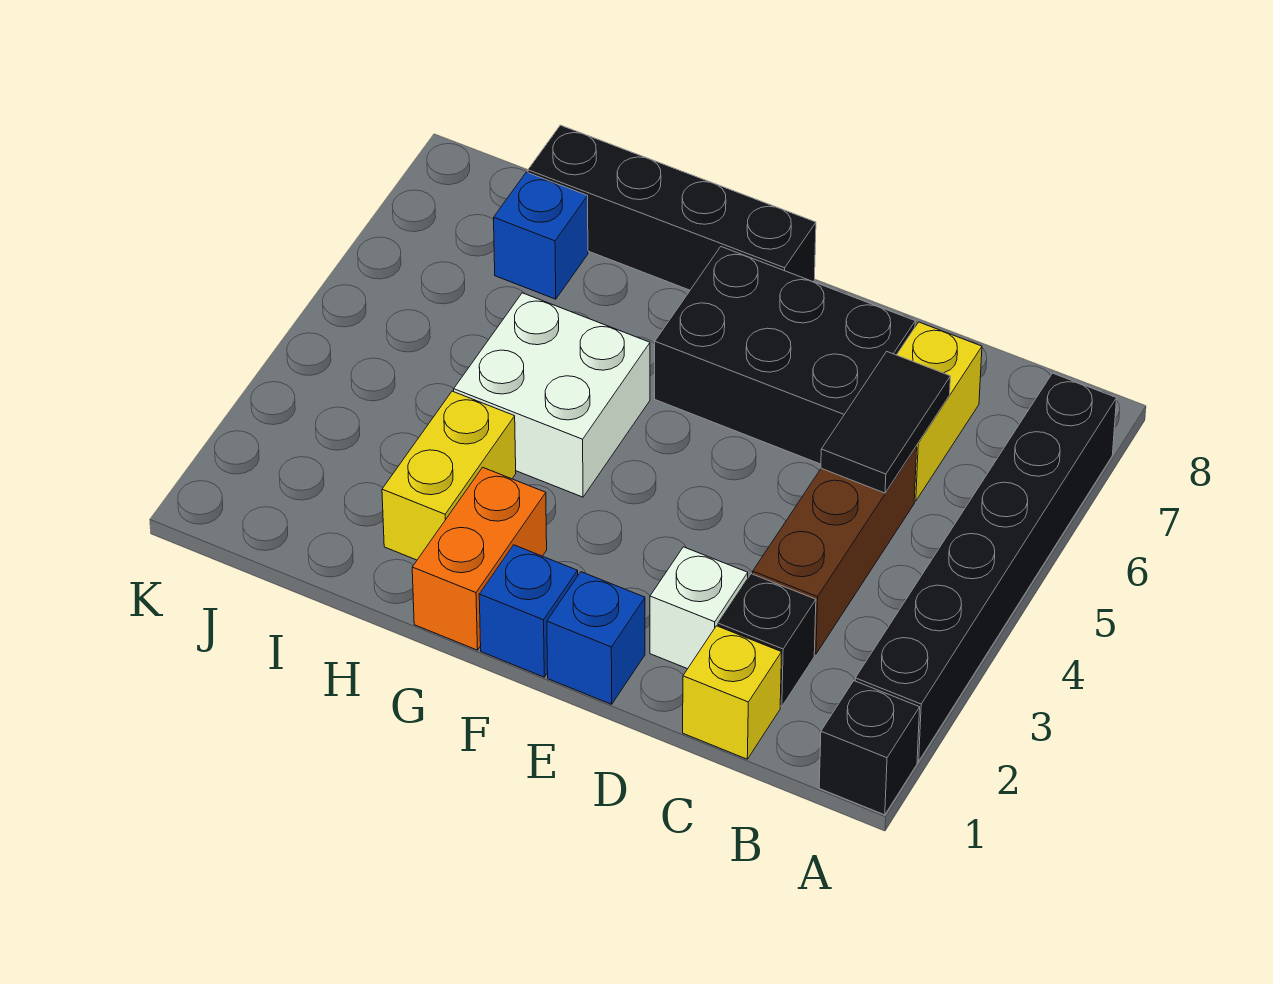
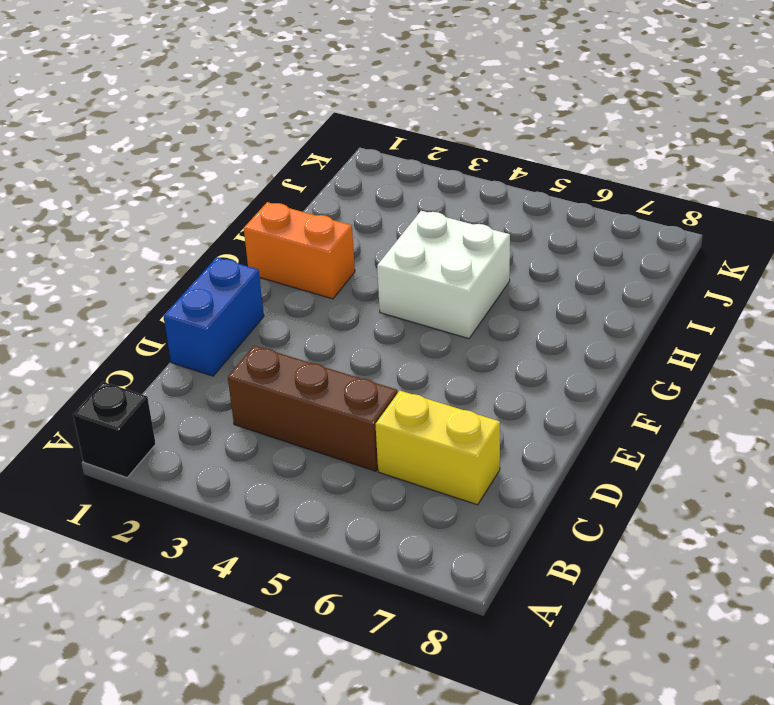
blue 1x2 brick [164,258,264,376] -> blue 1x1 brick [547,572,645,704]
none -> black 1x6 brick [855,373,1117,761]
none -> yellow 1x1 brick [683,626,782,759]
none -> black 1x1 brick [718,574,816,706]

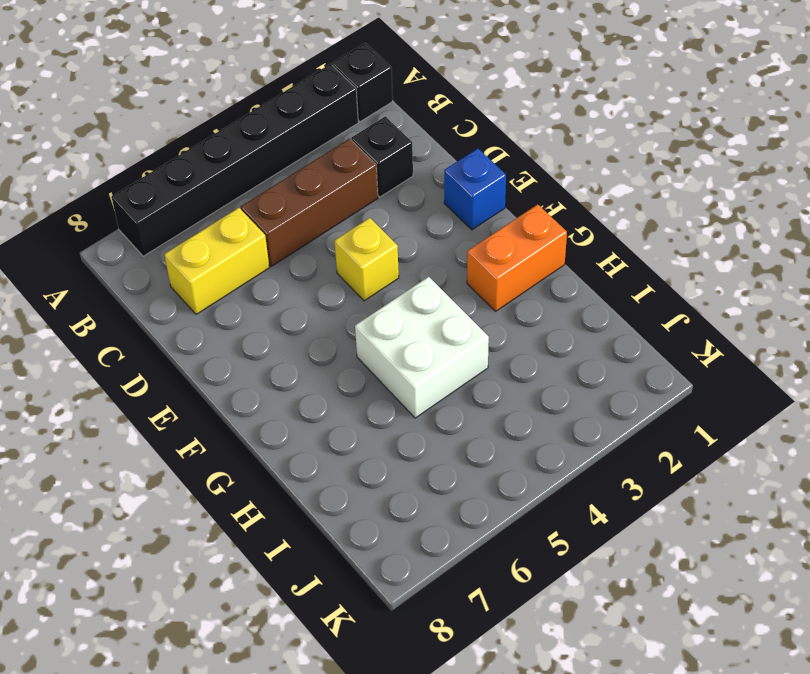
yellow 1x1 brick [334,218,399,301] -> yellow 1x1 brick moved to [683,626,782,759]
none -> white 1x1 brick [650,547,748,669]
none -> black 2x3 brick [655,247,915,464]
none -> blue 1x1 brick [479,545,578,677]

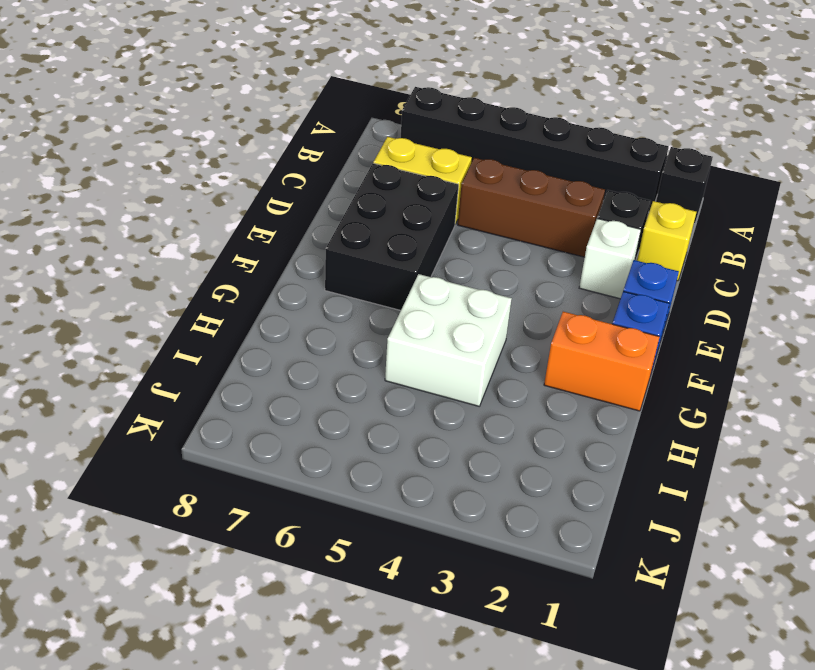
none -> black 1x4 brick [528,125,816,290]
none -> yellow 1x2 brick [382,391,516,560]
none -> blue 1x1 brick [494,172,588,299]

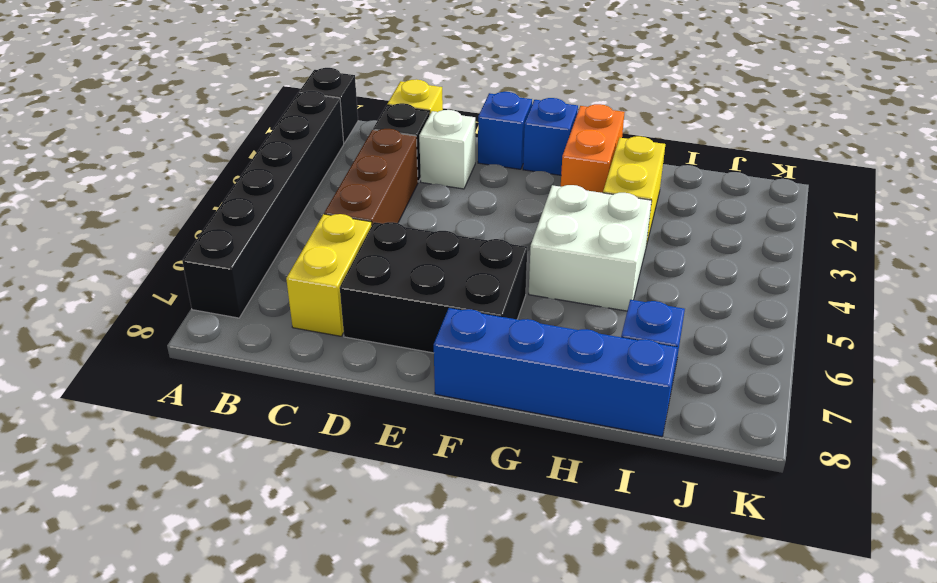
blue 1x4 brick [434,308,678,437] -> black 1x4 brick [528,125,816,290]
none -> black 1x2 tile [821,352,950,493]

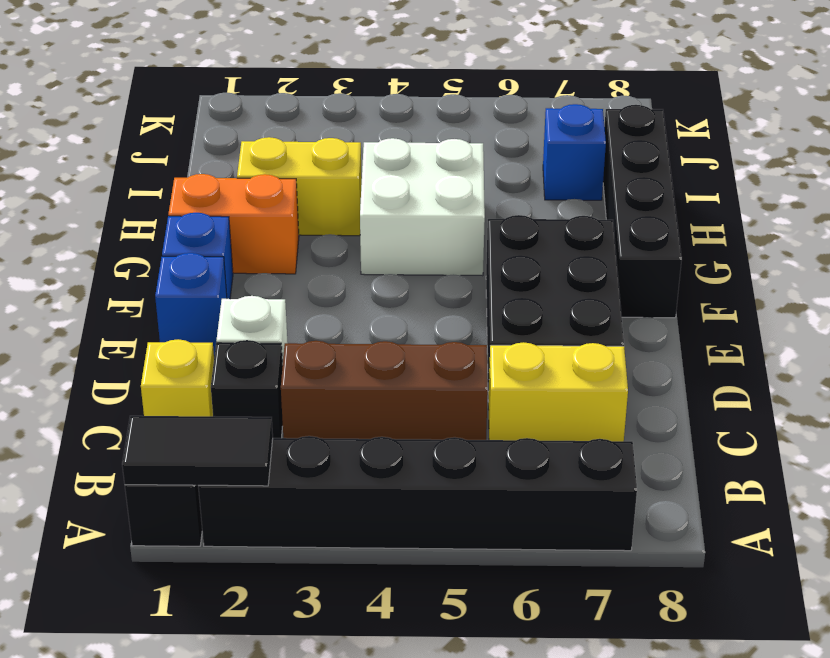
black 1x2 tile [122,416,273,486] -> black 1x2 tile moved to [821,352,950,493]

